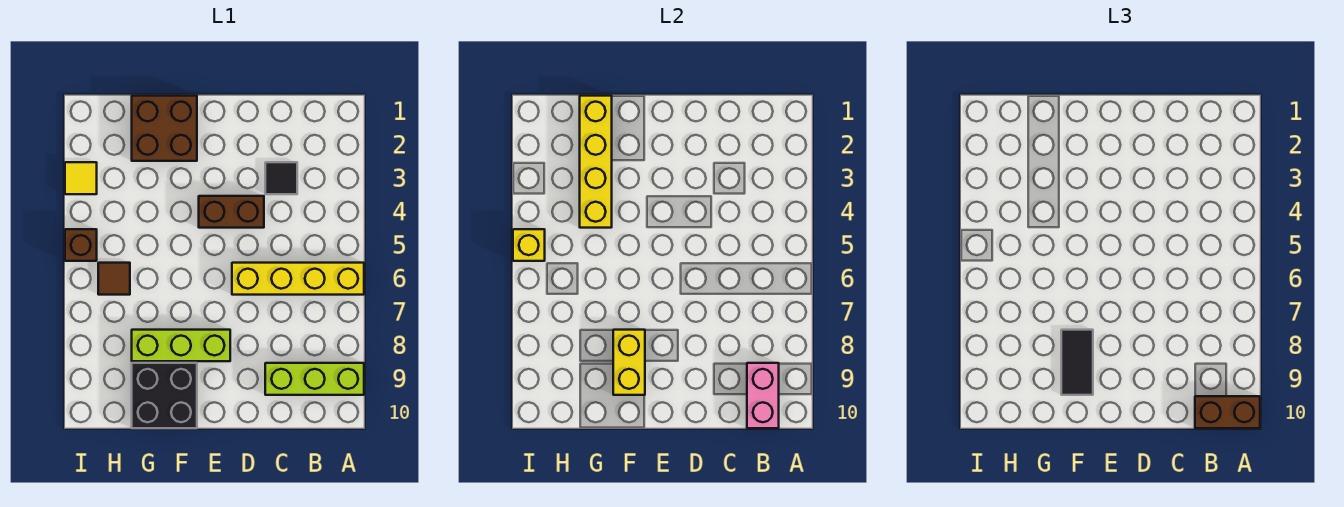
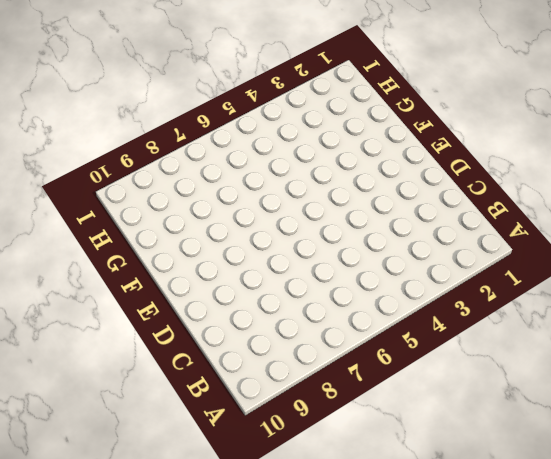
none -> yellow 1x4 brick [232,263,364,295]
none -> lime 1x3 brick [265,363,364,395]
none -> black 1x1 tile [265,162,297,194]

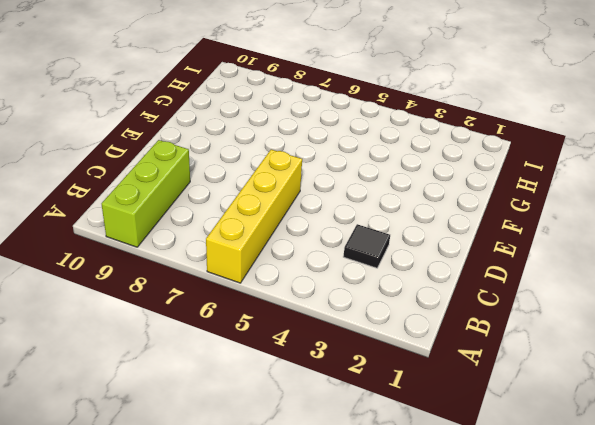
none -> brown 1x2 brick [199,196,264,228]
none -> lime 1x3 brick [132,330,230,361]
none -> brown 2x2 brick [132,96,197,161]

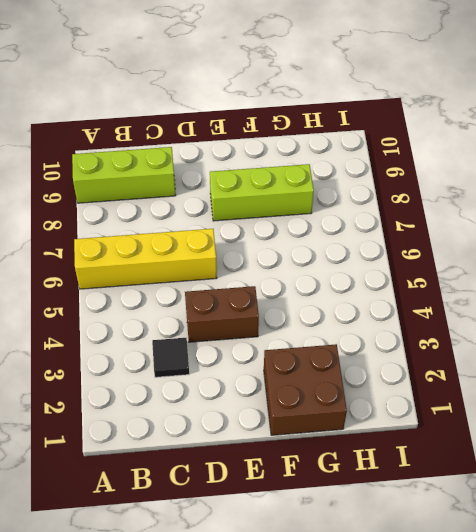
none -> black 2x2 brick [132,363,197,428]
none -> brown 1x1 tile [98,263,130,295]
none -> yellow 1x1 tile [65,162,97,194]

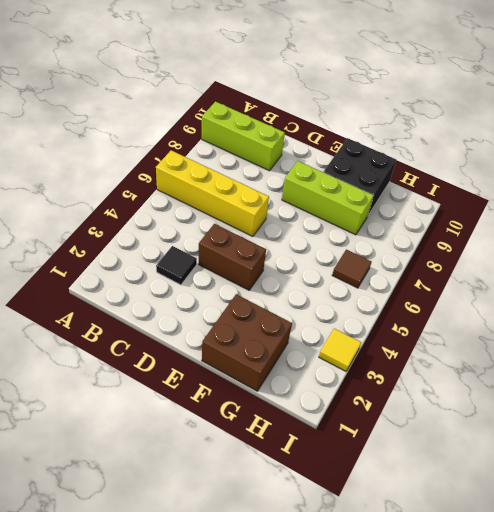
none -> brown 1x1 brick [65,229,97,261]
none -> pink 1x2 brick [747,363,779,428]
none -> yellow 1x2 brick [613,330,645,395]

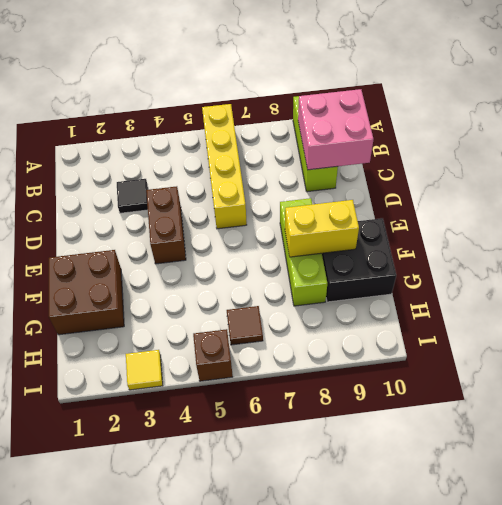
pink 2x2 brick [298,89,374,170] -> pink 1x2 brick [747,363,779,428]
none -> yellow 1x4 brick [580,96,612,228]
none -> yellow 1x1 brick [513,229,545,261]
none -> brown 1x2 brick [1195,396,1260,428]

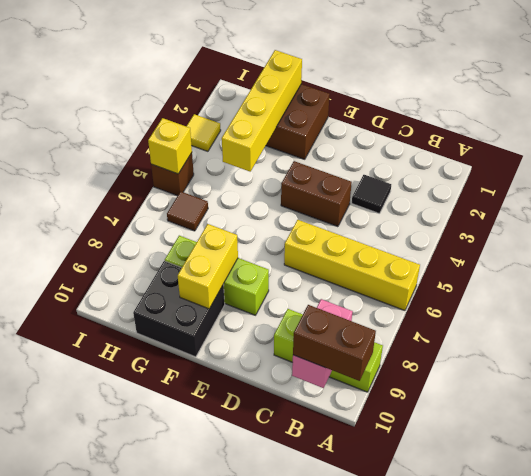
none -> black 1x2 tile [1061,330,1093,395]

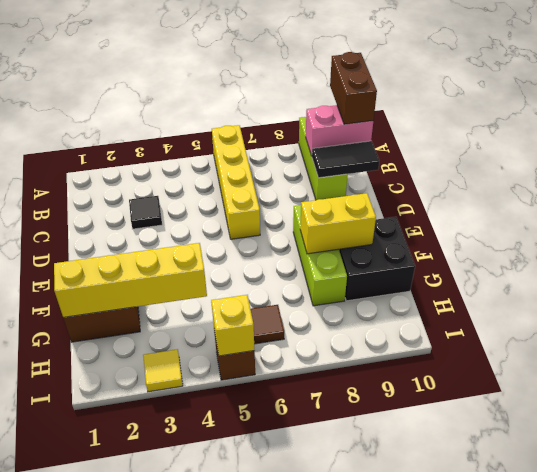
black 1x2 tile [312,141,379,178] -> black 1x2 tile moved to [1061,330,1093,395]
none -> brown 1x2 brick [199,196,264,228]

